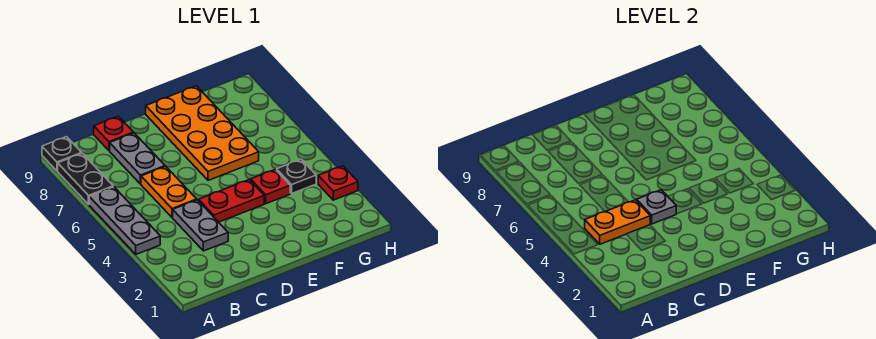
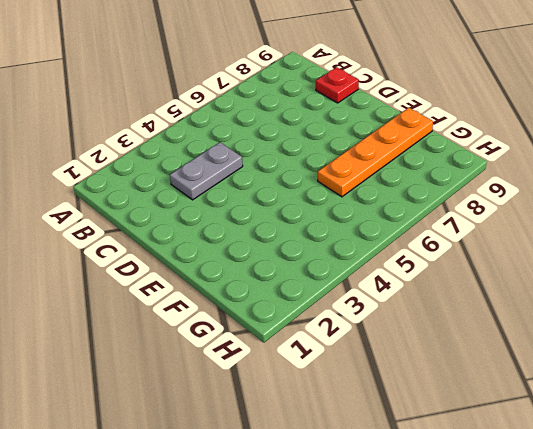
orange 1x4 plate [318,108,433,197] -> orange 2x4 plate [146,86,259,180]
none -> grey 1x3 plate [89,187,160,254]
none -> black 1x2 plate [58,153,113,204]
none -> black 1x1 plate [42,137,82,171]

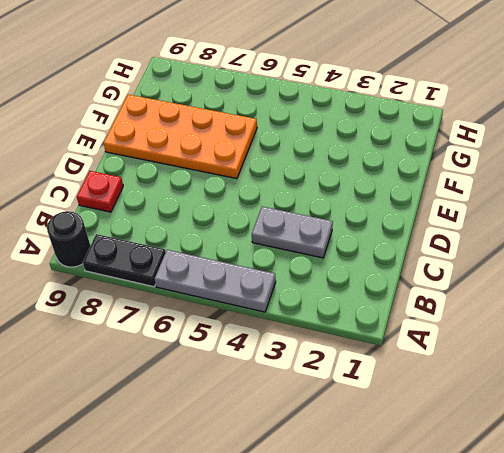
black 1x1 round brick [47,211,90,267] -> black 1x1 plate [42,137,82,171]
none -> orange 1x2 plate [141,166,197,217]
none -> grey 1x2 plate [110,133,165,184]
none -> red 1x2 plate [199,180,264,222]

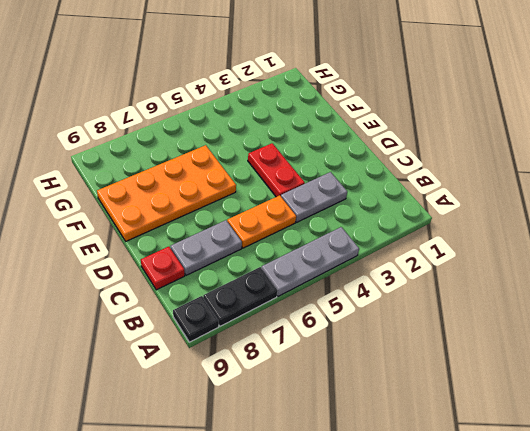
none -> red 1x1 plate [251,170,290,204]
none -> black 1x1 plate [277,159,316,193]
none -> red 1x1 plate [318,166,358,200]

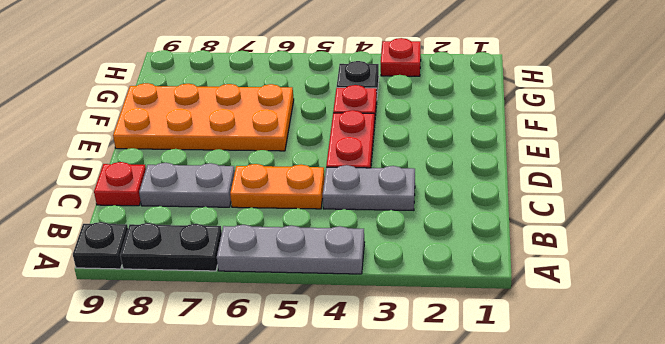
none -> orange 1x2 plate [585,200,650,244]
none -> grey 1x1 plate [637,190,676,224]

